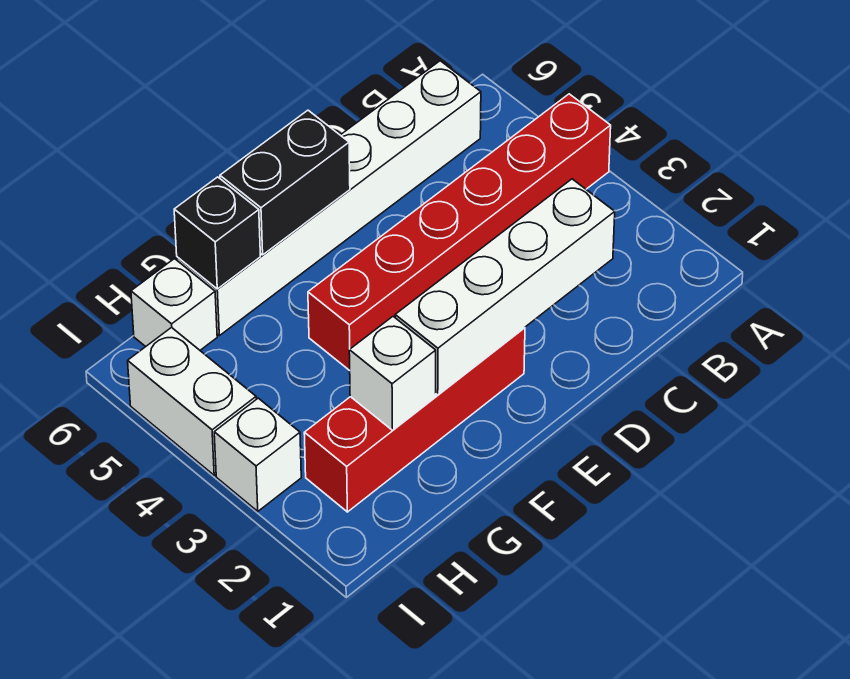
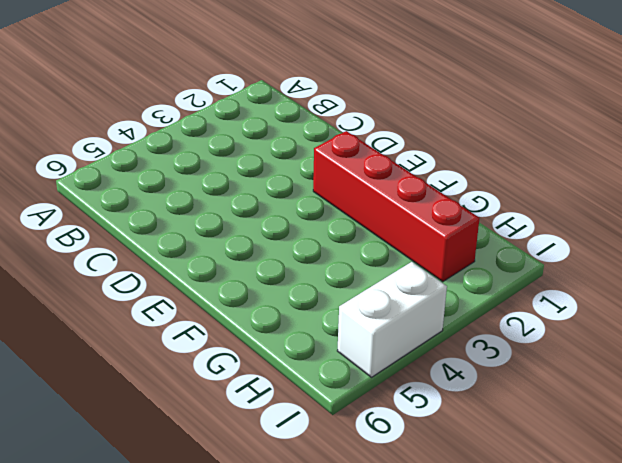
none -> red 1x6 brick [308,94,611,371]
none -> white 1x6 brick [177,61,481,336]

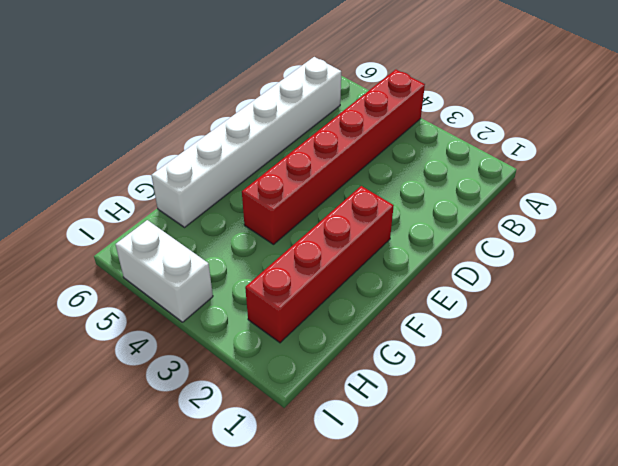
none -> white 1x1 brick [131,259,217,350]
none -> white 1x1 brick [214,398,301,511]

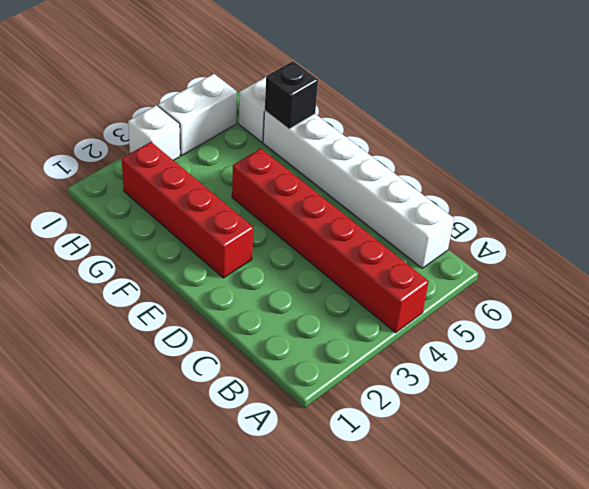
none -> white 1x4 brick [395,179,615,395]
none -> black 1x2 brick [220,110,350,255]

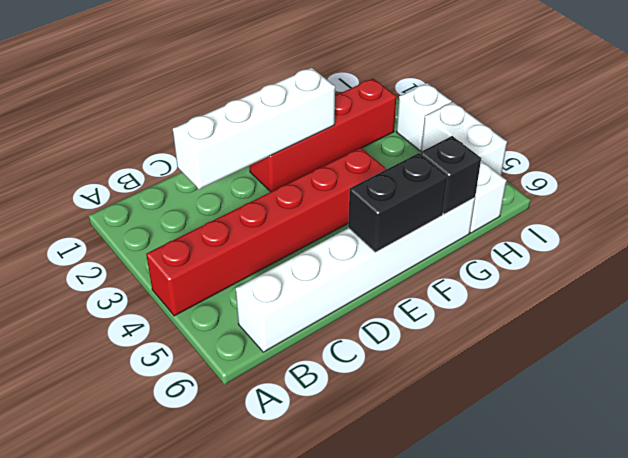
none -> white 1x1 brick [349,317,436,430]

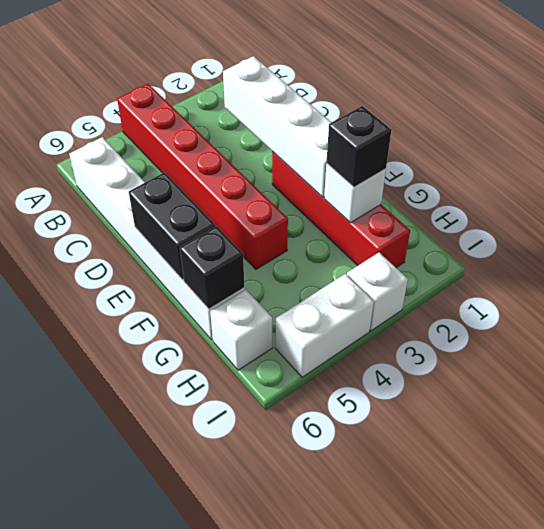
black 1x1 brick [326,106,391,187] -> none

